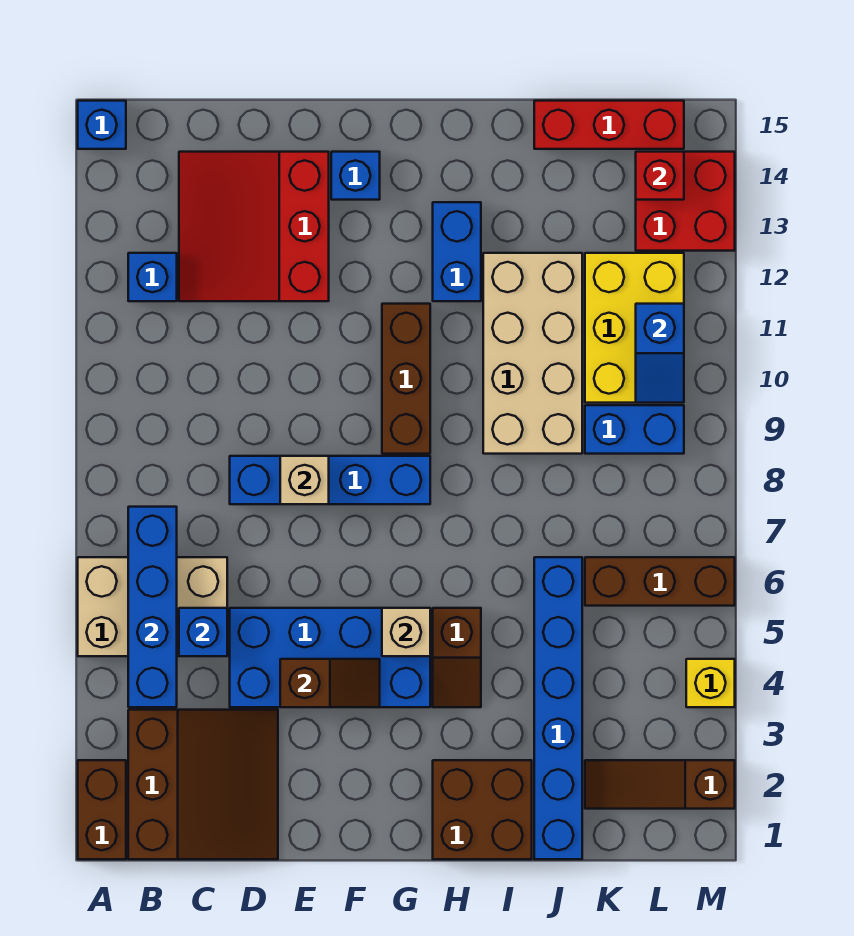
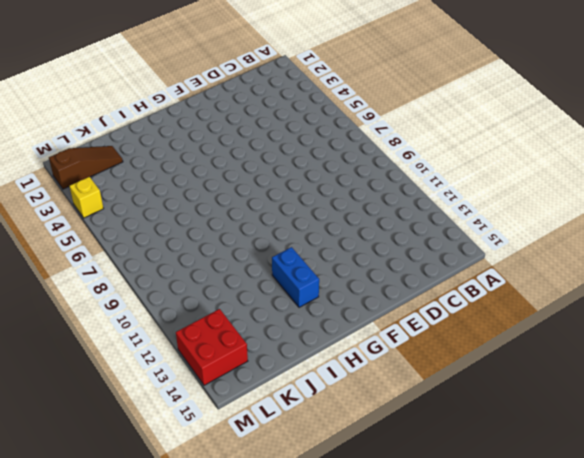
none -> brown 1x2 brick [78,760,126,859]
none -> tan 2x3 brick [78,557,227,656]
none -> blue 1x1 brick [78,101,126,149]

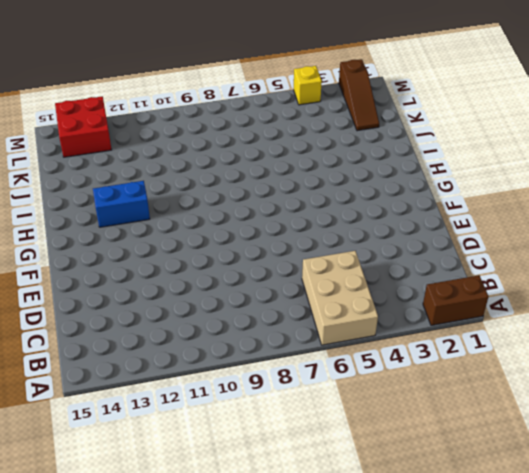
none -> blue 1x1 brick [78,101,126,149]
none -> brown 3x3 slope [128,710,278,859]
none -> blue 1x1 brick [128,253,177,301]

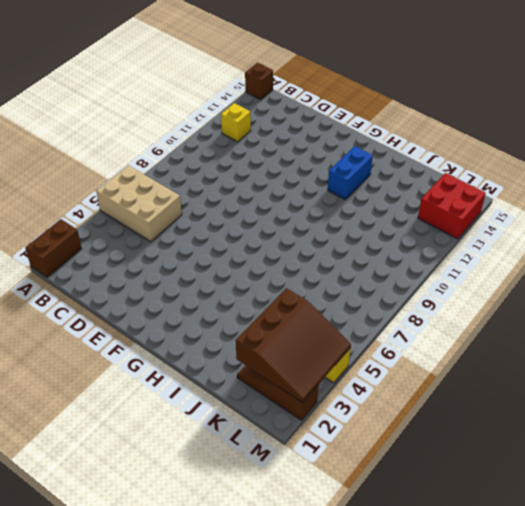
brown 1x1 brick [245,63,273,100] -> blue 1x1 brick [78,101,126,149]
yellow 1x1 brick [221,103,251,142] -> blue 1x1 brick [128,253,177,301]
brown 3x3 slope [236,288,351,403] -> brown 3x3 slope moved to [128,710,278,859]
none -> red 3x3 slope [179,152,329,301]
none -> blue 2x4 brick [230,608,430,707]
none -> blue 1x4 brick [230,456,430,504]

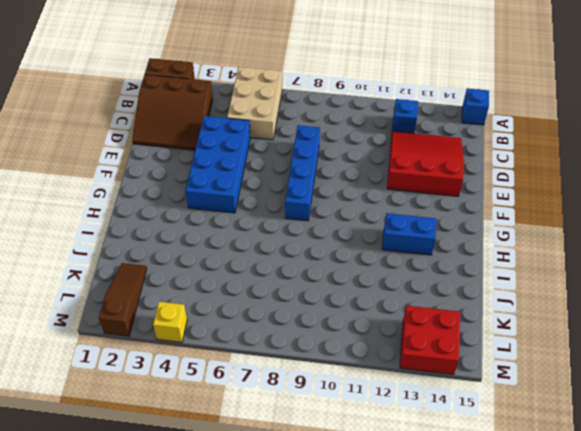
none -> blue 1x1 brick [331,152,380,200]
none -> brown 1x3 brick [382,304,430,454]
none -> brown 2x2 brick [433,760,532,859]

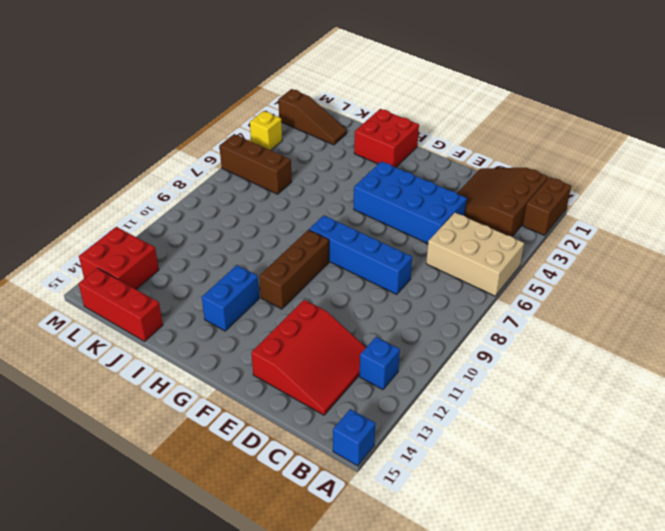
red 2x2 brick [354,109,419,167] -> brown 2x2 brick [433,760,532,859]
none -> blue 1x1 brick [331,152,380,200]
none -> brown 1x2 slope [433,608,481,707]
none -> tan 2x4 brick [483,253,582,454]

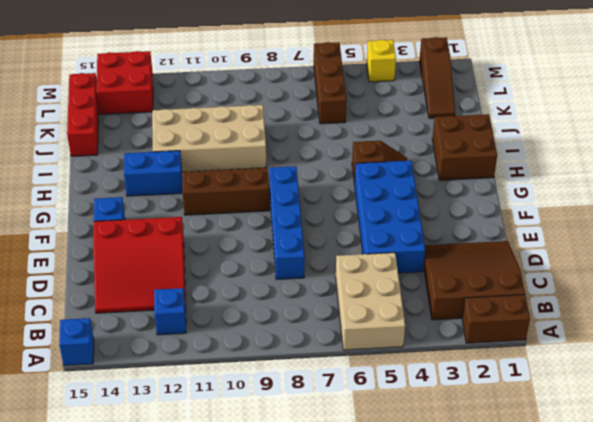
none -> blue 1x6 brick [534,557,582,859]
none -> blue 1x2 brick [585,405,684,454]
none -> yellow 2x3 brick [585,253,684,403]

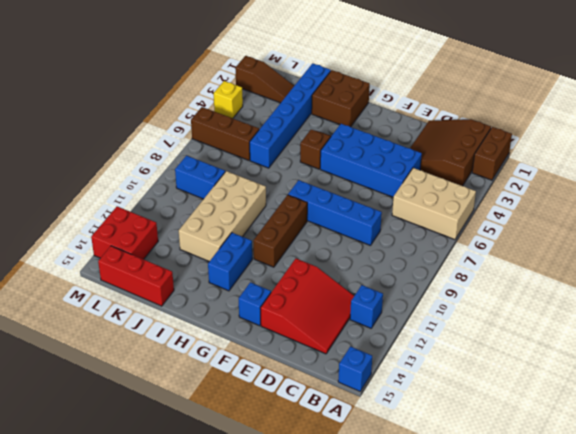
none -> yellow 2x3 brick [585,253,684,403]
none -> blue 1x4 brick [128,507,177,707]
none -> blue 1x1 brick [179,608,227,656]

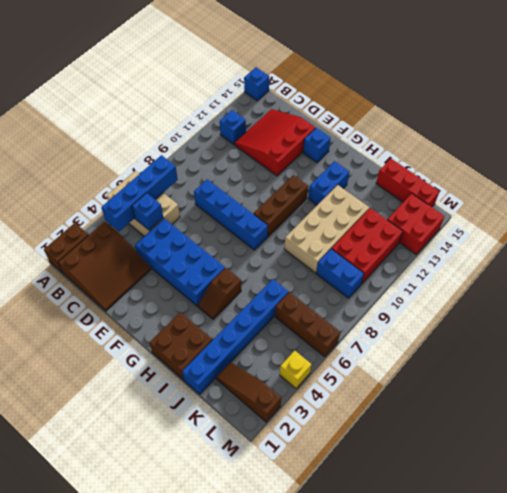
red 2x3 brick [332,208,403,284] -> yellow 2x3 brick [585,253,684,403]
none -> brown 1x2 slope [280,659,380,707]
none -> tan 1x1 brick [280,456,329,504]
none -> tan 1x1 brick [382,608,430,656]

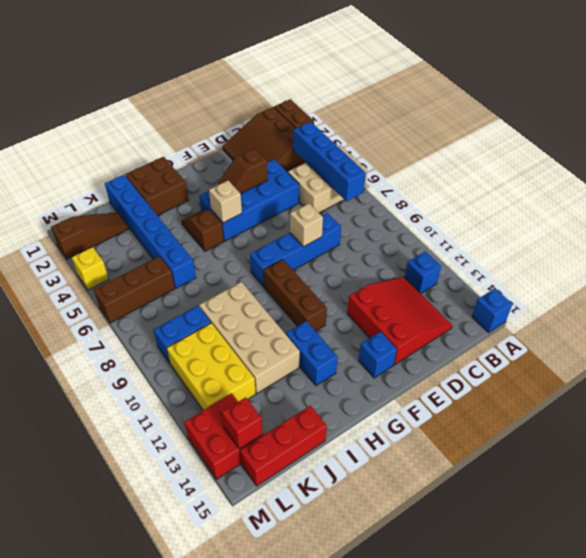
none -> blue 1x1 brick [179,608,227,656]
none -> blue 1x2 slope [636,304,684,403]

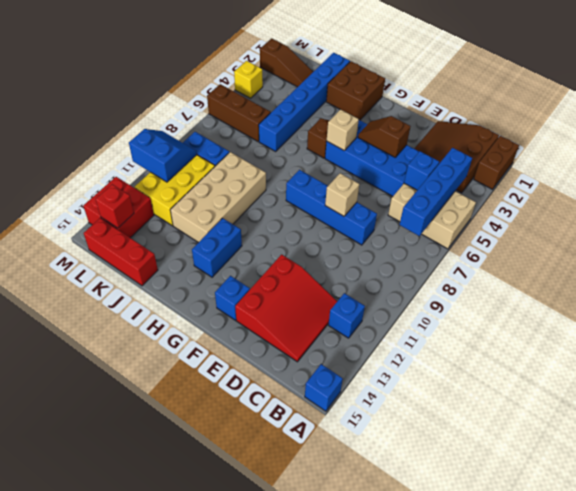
blue 2x2 slope [129,129,197,182] -> blue 1x2 slope [636,304,684,403]
none -> brown 1x3 brick [382,304,430,454]

